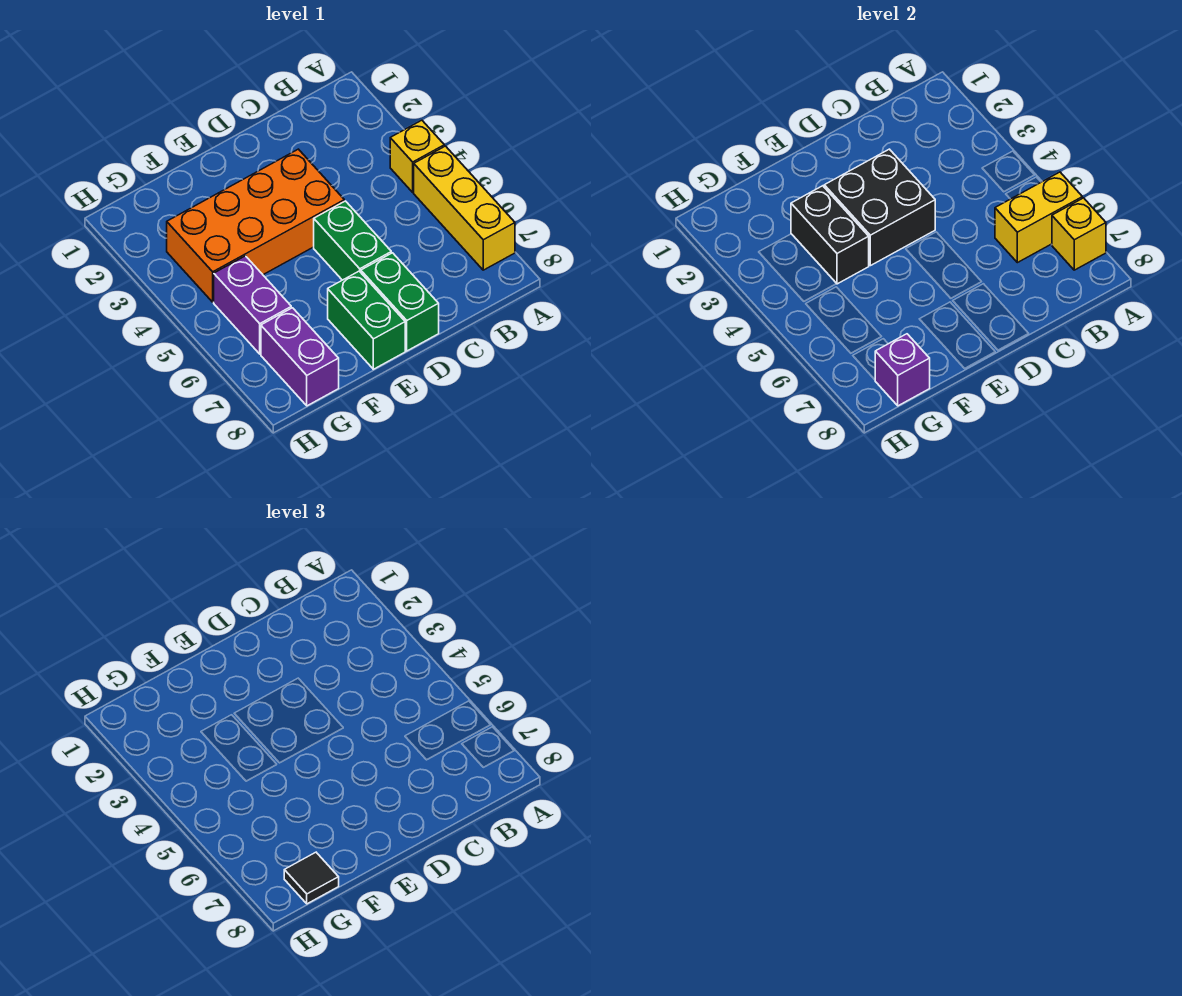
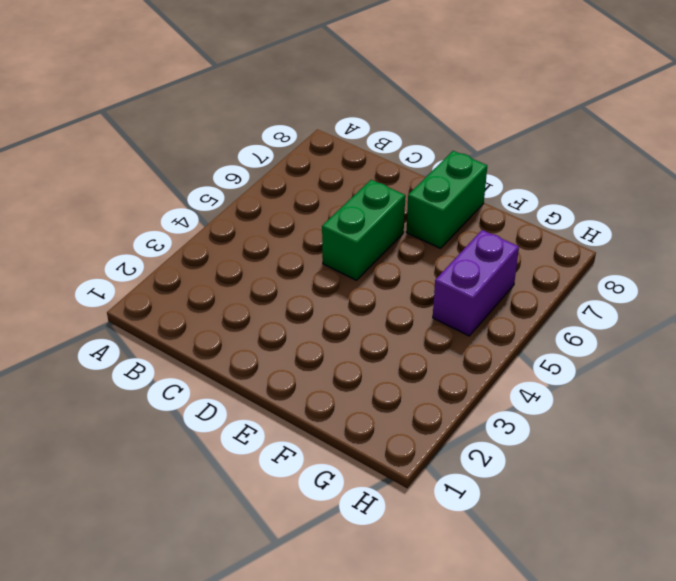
none -> yellow 1x1 brick [390,120,444,192]
none -> yellow 1x3 brick [414,146,515,270]
none -> orange 2x4 brick [167,149,344,302]

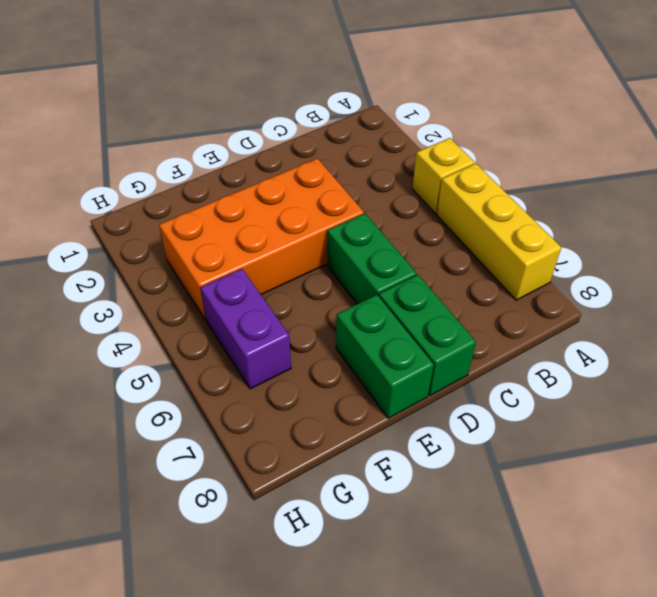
none -> purple 1x2 brick [261,308,339,406]
none -> yellow 1x2 brick [995,172,1082,263]
none -> yellow 1x1 brick [1052,198,1106,270]

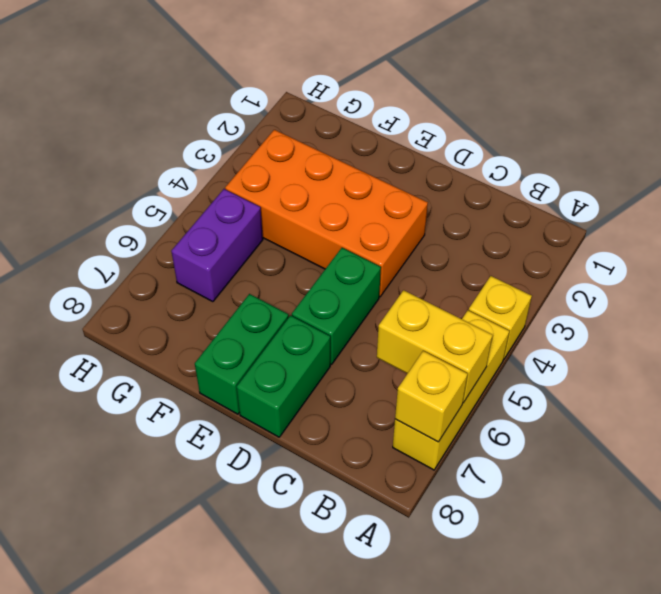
none -> purple 1x2 brick [261,308,339,406]
none -> black 2x2 brick [824,149,935,266]
none -> black 1x2 brick [791,186,869,284]

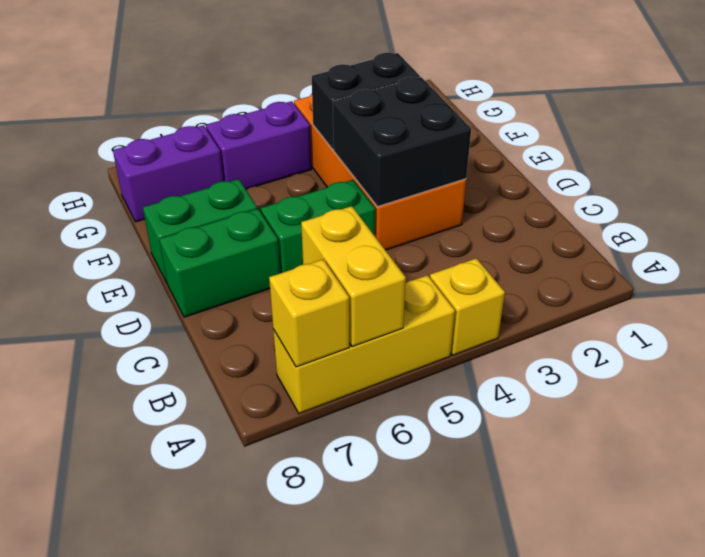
none -> purple 1x1 brick [875,334,930,406]
none -> black 1x1 tile [284,852,339,904]

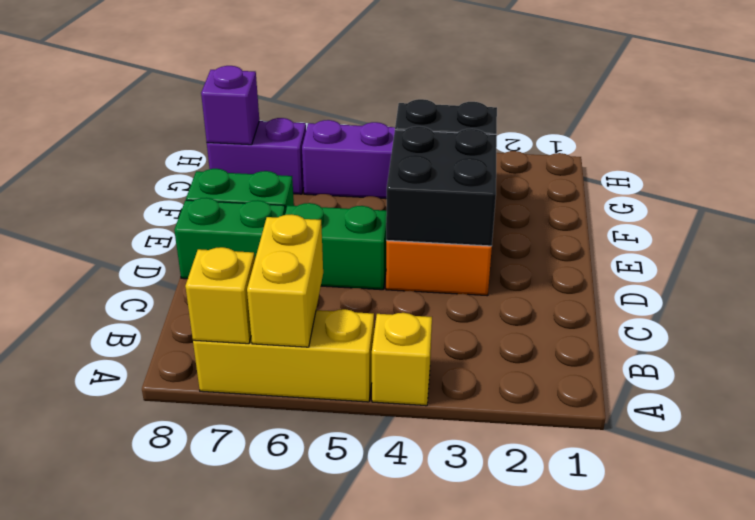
none -> black 1x1 tile [284,852,339,904]

